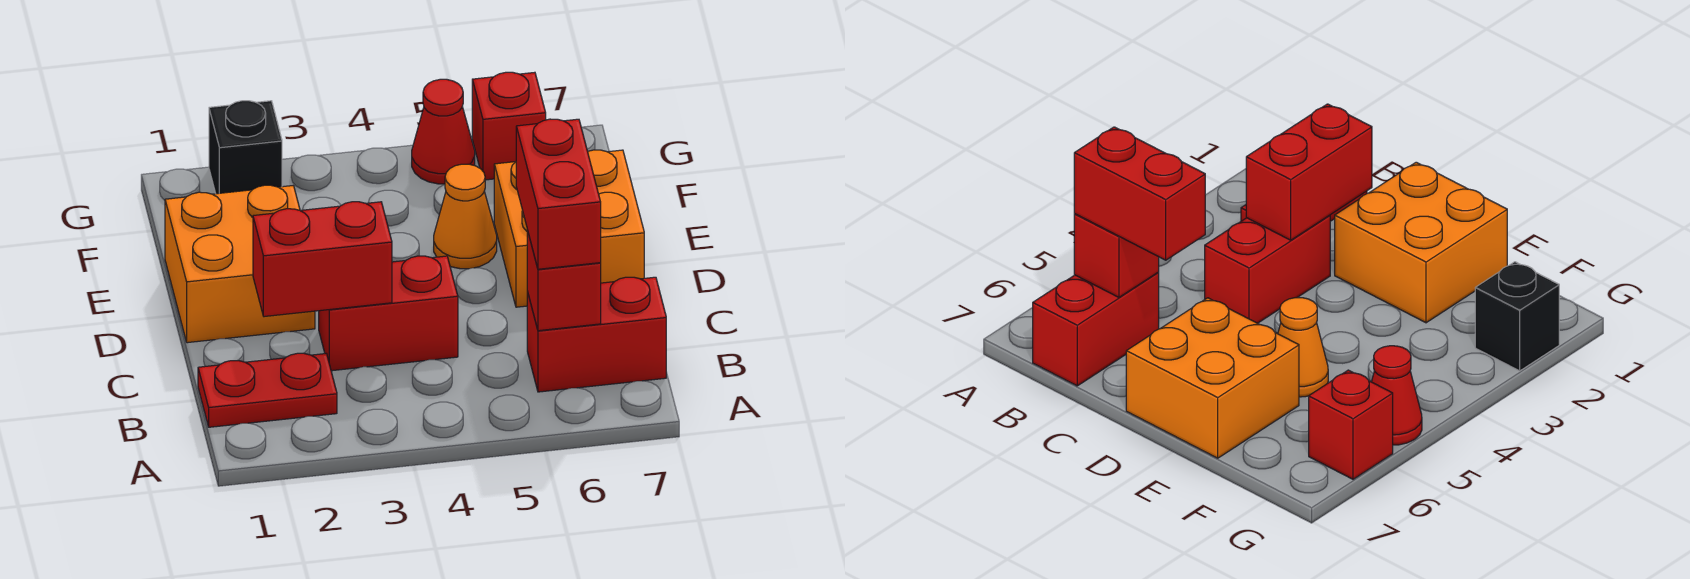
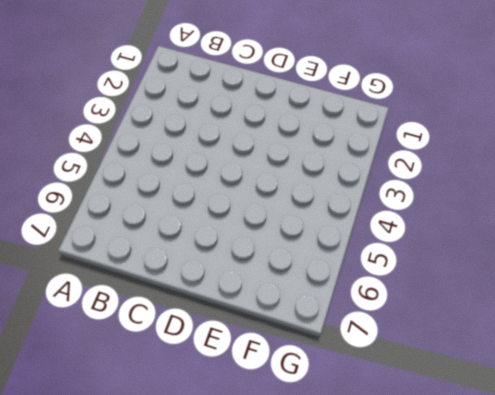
none -> red 1x2 plate [198,353,337,427]
none -> red 1x2 brick [527,277,666,392]
none -> red 1x2 brick [319,256,458,371]

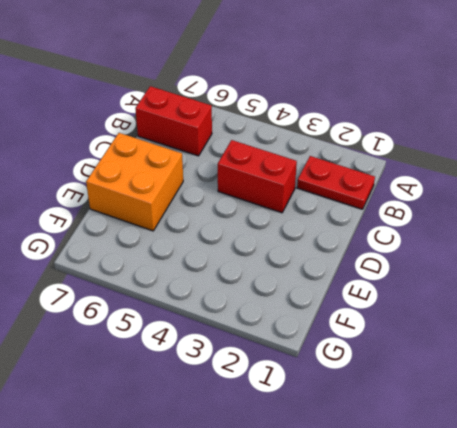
none -> orange 2x2 brick [165,185,315,343]
none -> orange 1x1 cone [434,164,497,269]
none -> black 1x1 brick [209,101,282,194]

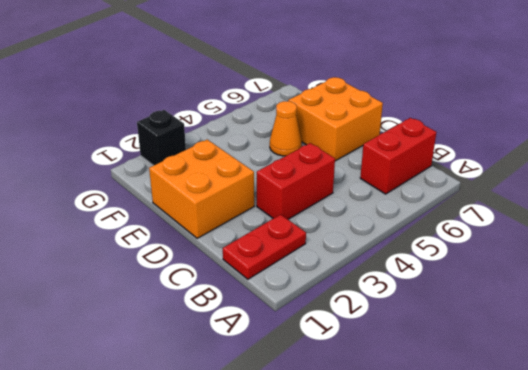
none -> red 1x1 cone [412,79,475,184]
none -> red 1x1 brick [472,72,546,180]
none -> red 1x1 brick [527,230,601,331]

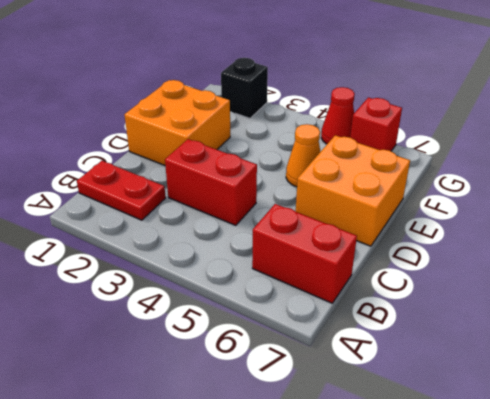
none -> red 1x1 brick [527,230,601,331]
none -> red 1x2 brick [253,202,392,317]
none -> red 1x2 brick [516,119,601,269]

